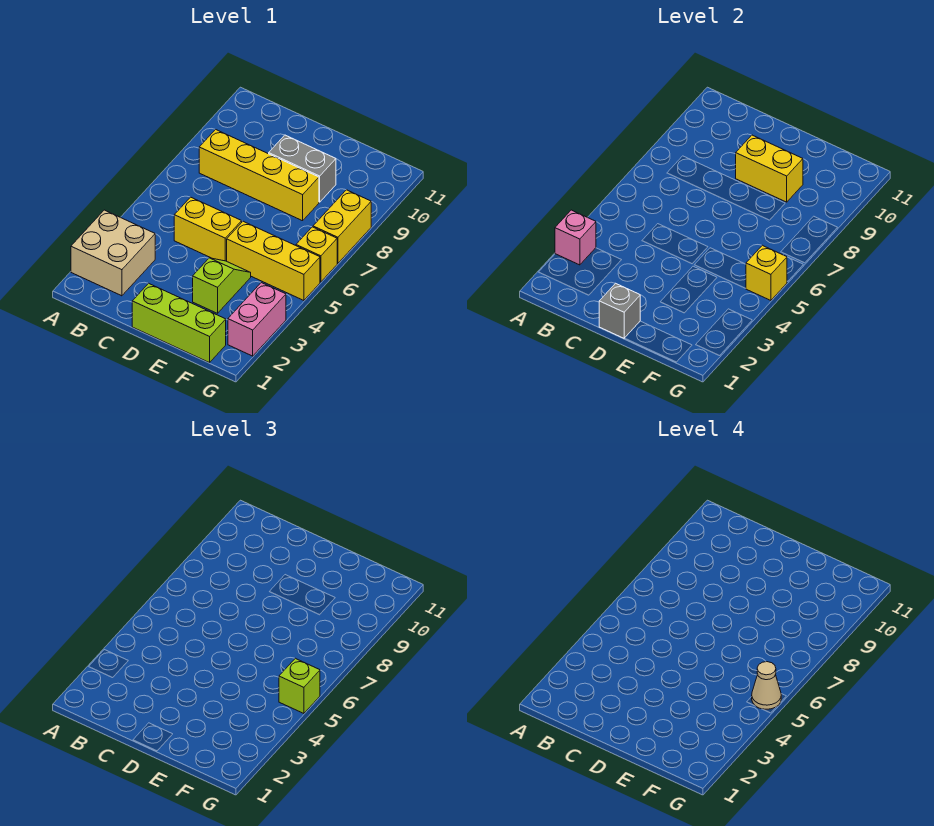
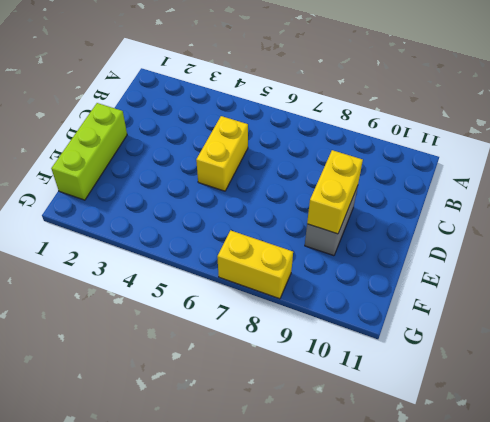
none -> tan 2x2 brick [71,210,155,296]
none -> yellow 1x4 brick [199,129,319,221]
none -> lime 1x2 slope [193,258,251,313]

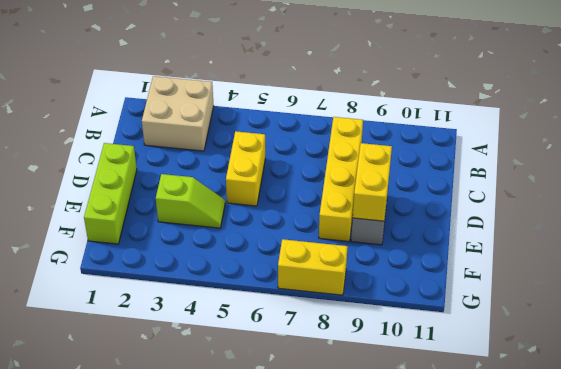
none -> yellow 1x3 brick [227,221,320,300]
none -> pink 1x2 brick [228,283,286,356]
none -> yellow 1x1 brick [296,227,337,282]

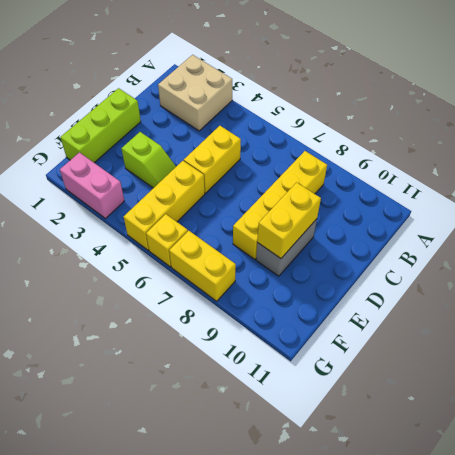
none -> pink 1x1 brick [555,210,596,265]
none -> grey 1x1 brick [599,283,640,338]
none -> yellow 1x1 brick [746,245,787,300]

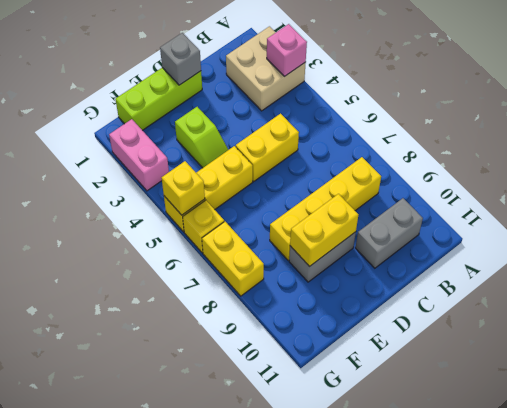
grey 1x2 brick [356,198,423,268] -> none
none -> lime 1x1 brick [279,658,320,713]
none -> tan 1x1 cone [752,662,781,709]

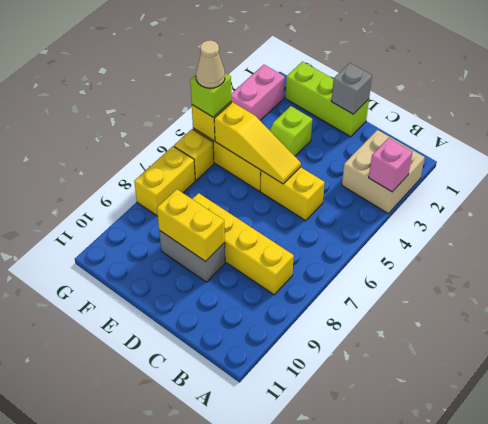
yellow 1x3 slope [214,102,301,184] -> none

